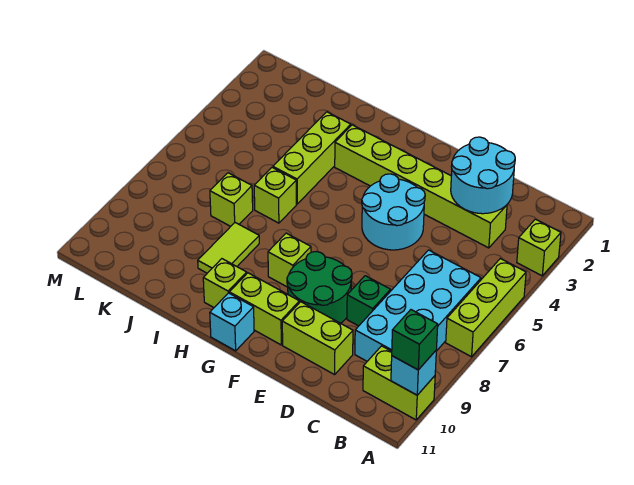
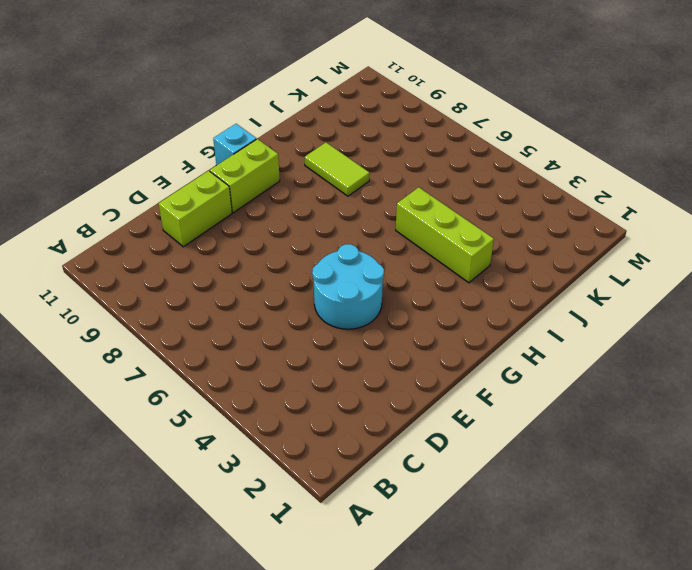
none -> lime 1x1 brick [517,219,561,276]
none -> lime 1x3 brick [446,259,526,357]
none -> lime 1x2 brick [363,346,435,420]

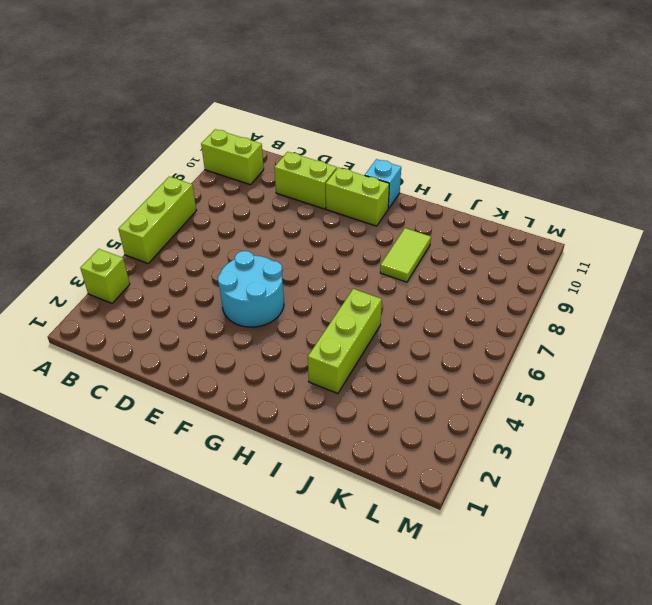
none -> cyan 2x4 brick [355,250,481,361]
none -> lime 1x6 brick [335,125,507,248]
none -> green 1x1 brick [347,276,391,326]

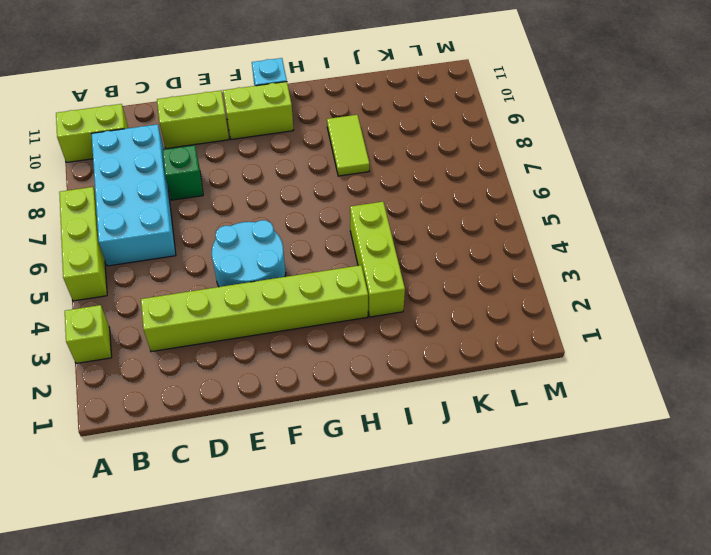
none -> green 2x2 round brick [287,252,352,323]
none -> lime 1x1 brick [268,233,311,287]
none -> lime 1x1 brick [203,259,247,307]

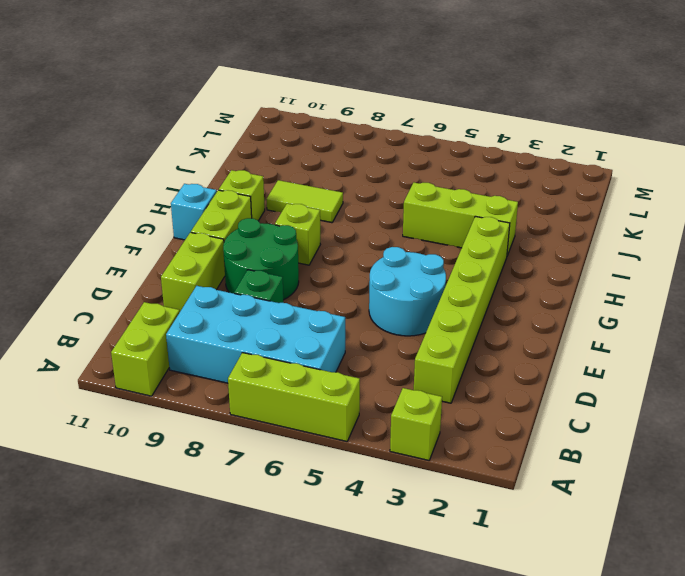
none -> lime 1x1 brick [254,167,296,223]
none -> lime 1x1 brick [210,173,253,226]
none -> cyan 1x1 brick [391,351,436,395]

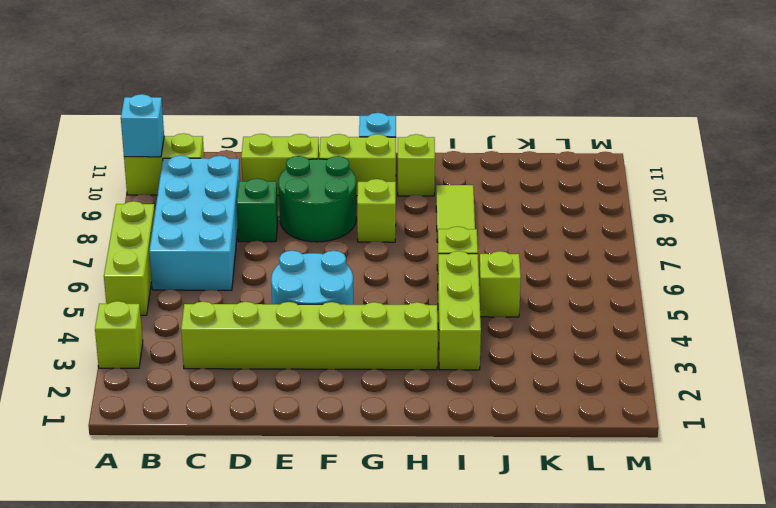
lime 1x1 brick [479,251,521,317] -> lime 1x1 brick moved to [210,173,253,226]
none -> cyan 2x2 round brick [451,137,515,214]
none -> green 1x1 brick [392,310,438,370]

